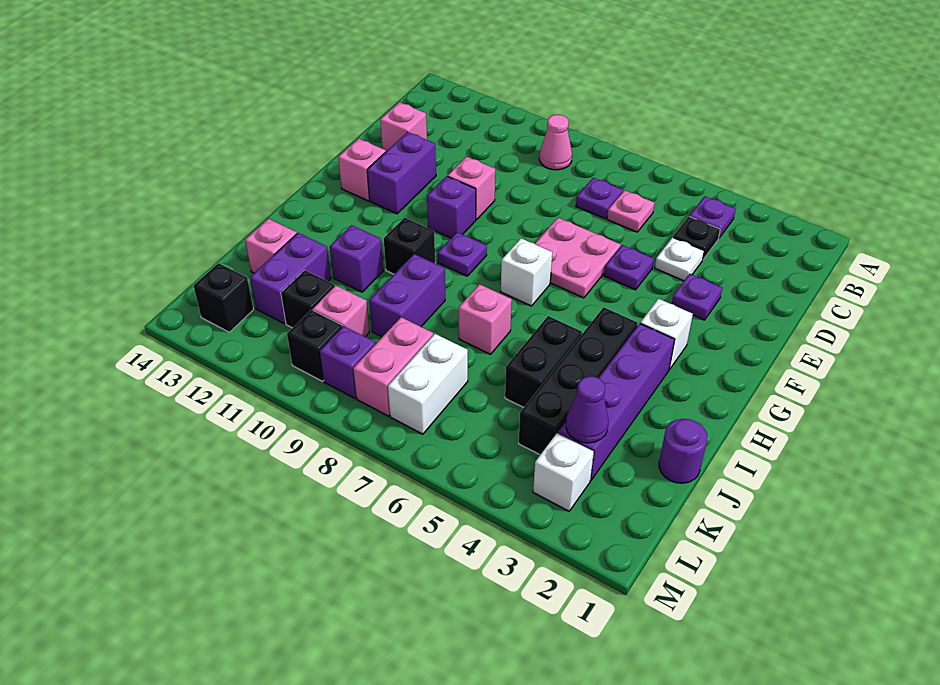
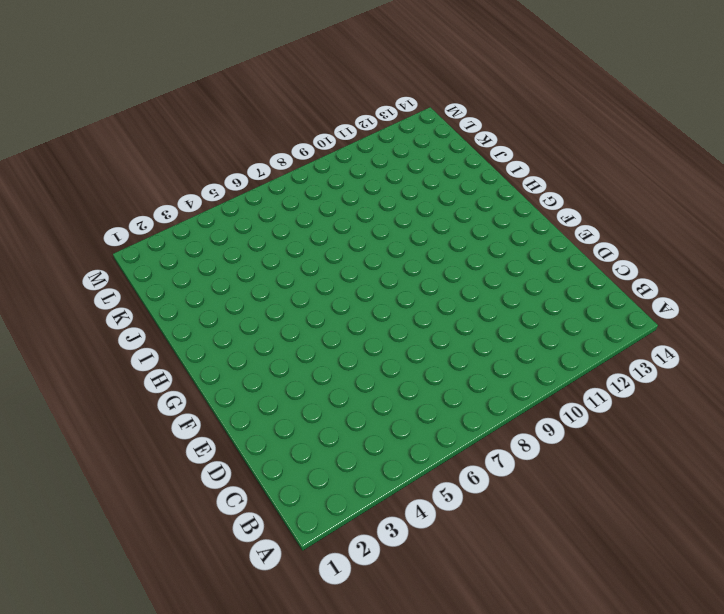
none -> purple 1x1 plate [689,196,736,238]
none -> pink 1x1 cone [539,115,572,170]
none -> black 1x1 plate [673,217,720,259]
none -> pink 1x1 plate [607,190,655,232]

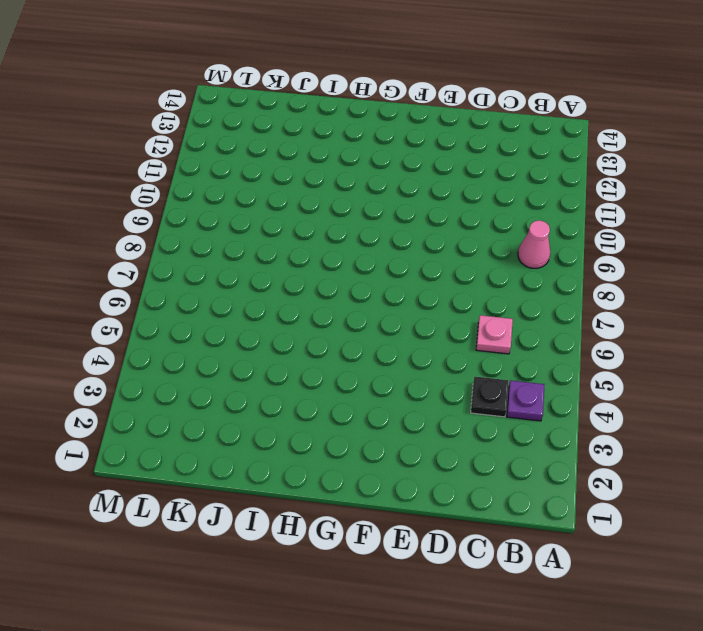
none -> purple 1x1 plate [576,178,623,219]
none -> white 1x1 plate [655,238,704,281]
none -> pink 1x1 brick [380,102,427,151]
none -> purple 1x1 plate [672,274,722,320]

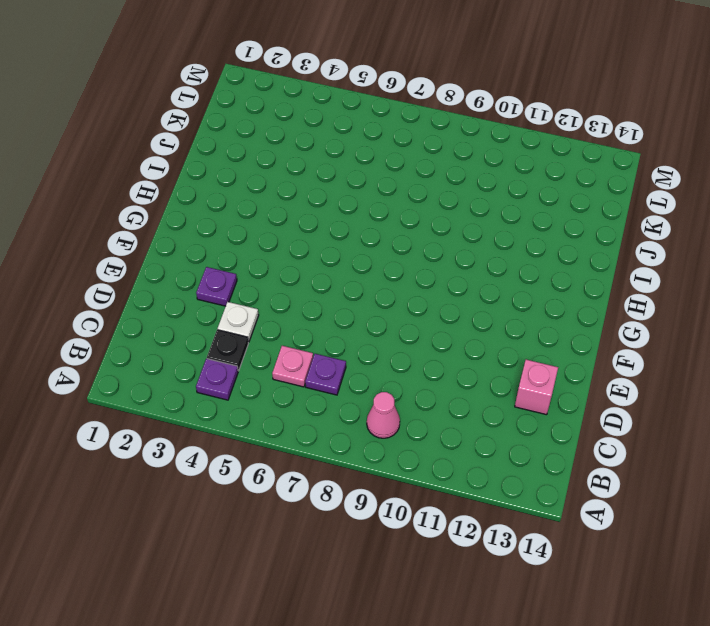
none -> purple 1x1 plate [604,245,654,290]
none -> pink 2x2 plate [535,218,621,298]
none -> pink 1x1 brick [447,157,495,220]
none -> purple 1x2 brick [367,132,436,214]

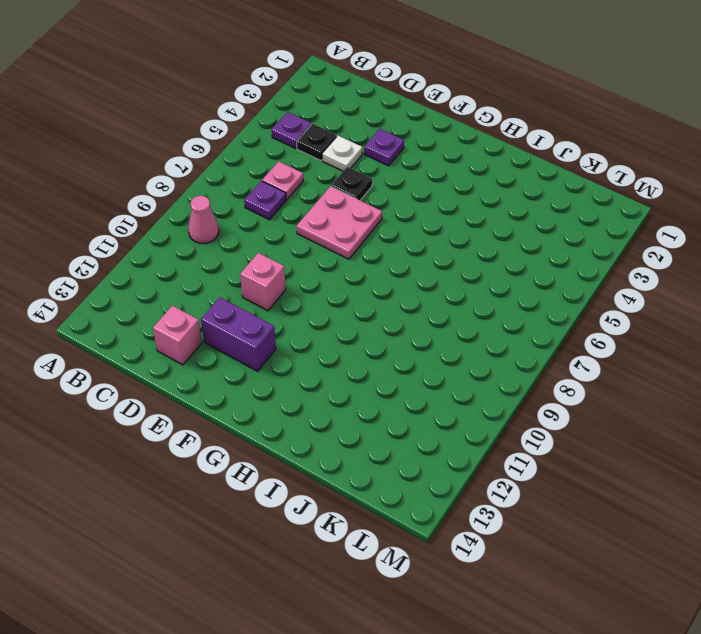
black 1x1 plate [331,167,372,200] -> purple 1x1 plate [604,245,654,290]
none -> purple 1x1 brick [427,176,476,238]
none -> pink 1x1 brick [338,139,386,201]
none -> white 1x1 brick [640,299,693,370]
none -> white 1x1 brick [501,238,552,306]

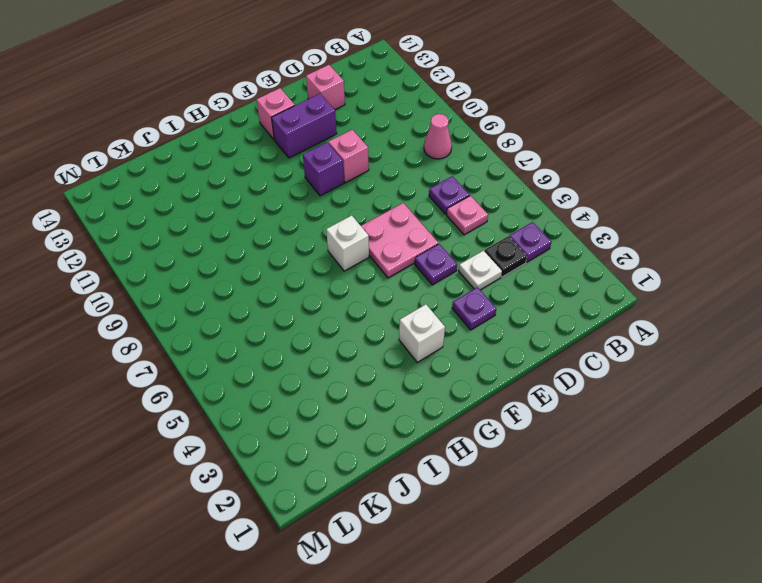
none -> purple 1x1 plate [438,232,487,276]
none -> purple 1x4 brick [558,324,675,481]
none -> black 1x4 brick [519,307,638,455]
none -> black 1x1 brick [384,218,435,274]

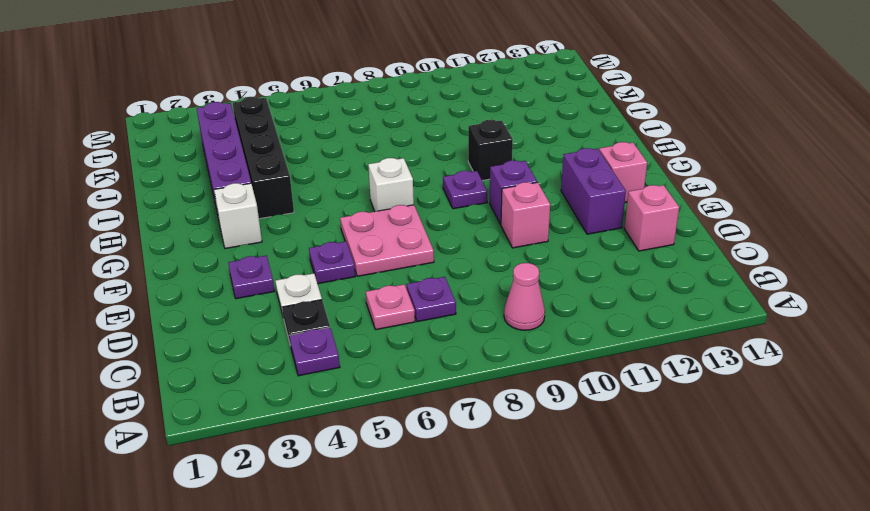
none -> black 1x2 brick [505,316,582,407]
none -> pink 1x1 brick [459,284,512,354]
none -> purple 1x2 brick [369,254,445,337]
none -> purple 1x1 brick [330,225,383,292]

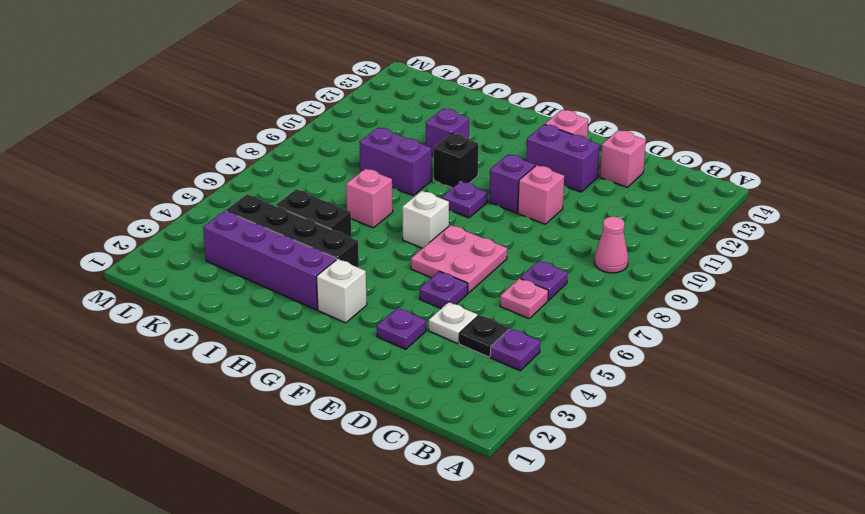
none -> purple 1x1 round brick [659,419,707,483]
none -> purple 1x2 brick [250,233,331,324]
none -> pink 1x1 brick [245,219,297,273]
none -> white 1x2 brick [388,334,468,434]

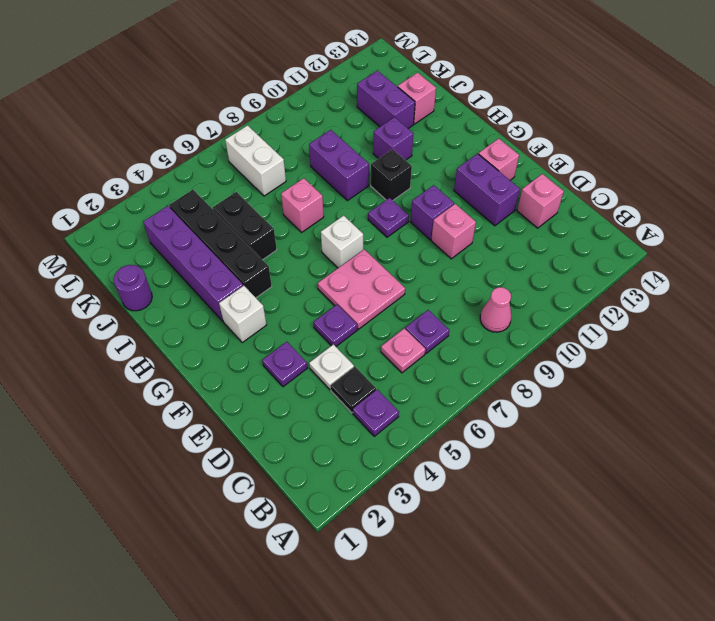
none -> pink 1x2 brick [353,317,433,416]
none -> pink 1x1 brick [313,286,369,337]
none -> black 1x1 brick [281,270,335,328]
none -> white 1x1 brick [533,433,594,511]

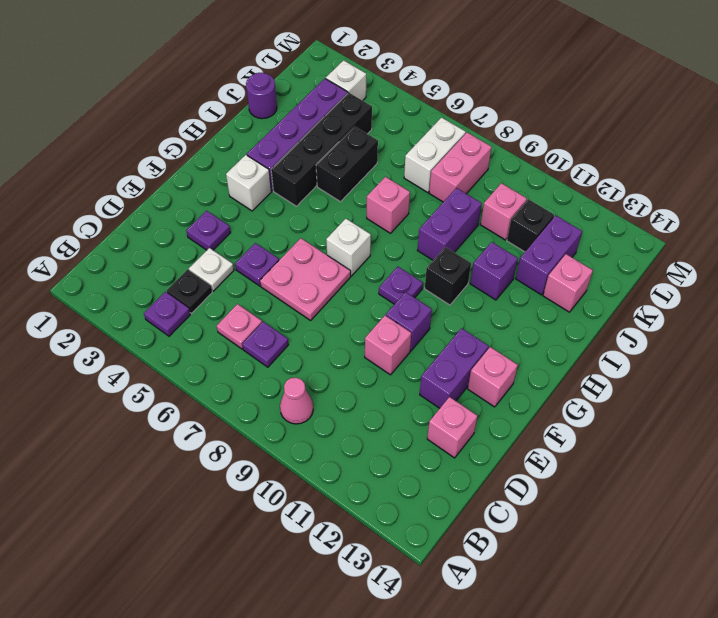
none -> purple 1x1 brick [320,326,376,398]
none -> black 1x1 brick [287,310,342,381]
none -> black 1x1 brick [194,263,253,332]
none -> purple 1x1 cone [566,376,608,443]

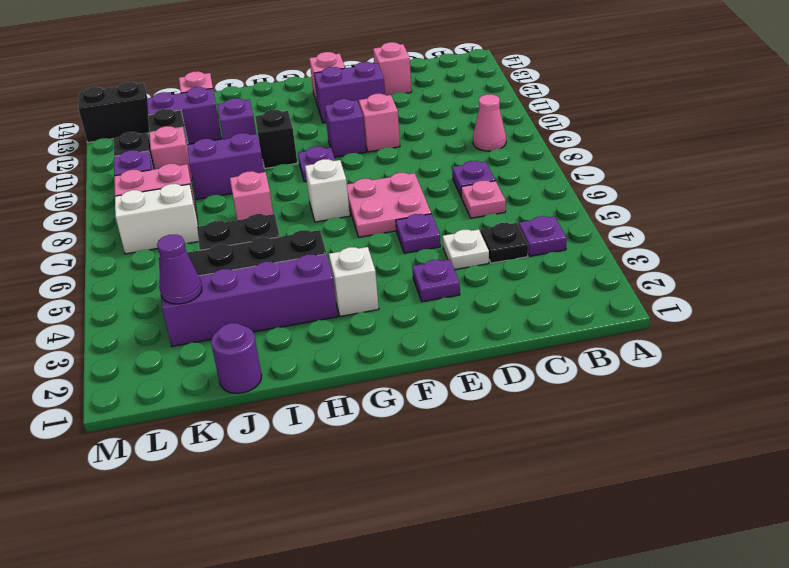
black 1x2 brick [78,81,149,143] -> black 1x1 brick [194,263,253,332]
none -> white 1x1 brick [533,433,594,511]

